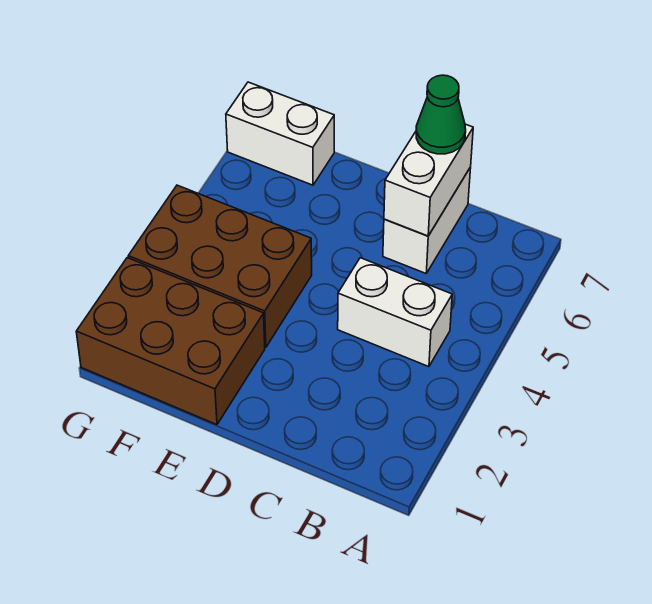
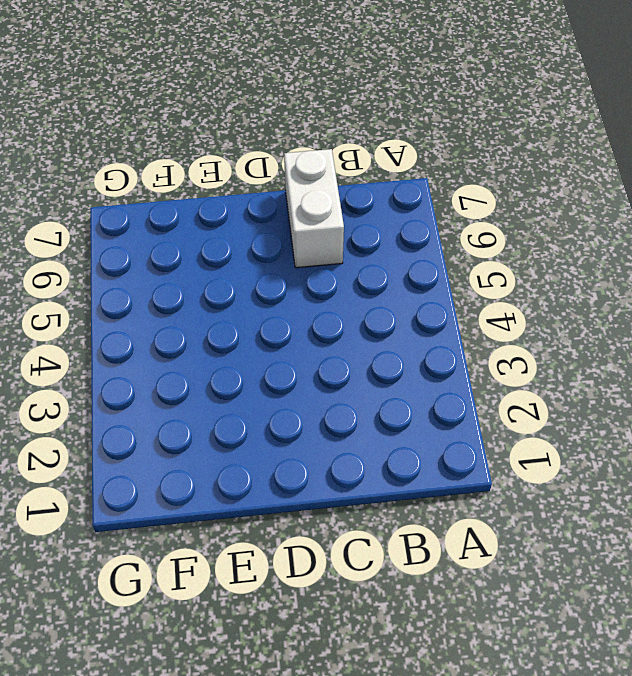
none -> white 1x2 brick [338,258,452,367]
none -> brown 2x3 brick [76,258,265,425]

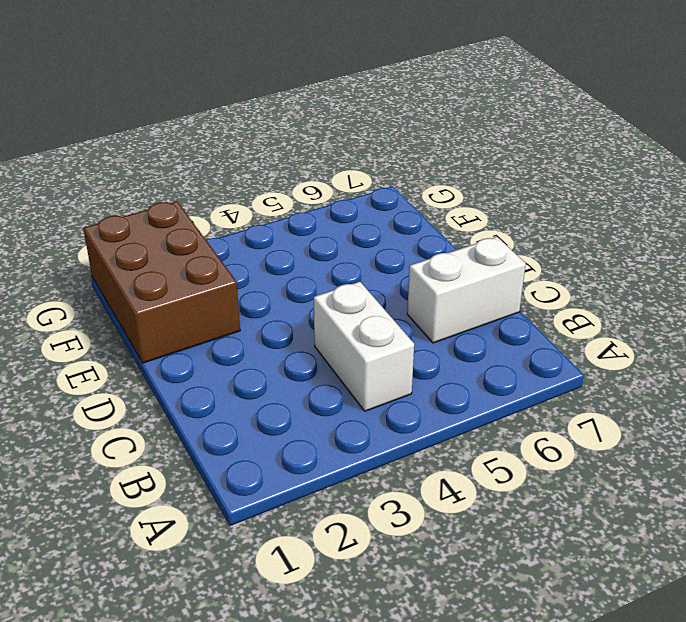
none -> brown 2x3 brick [128,185,312,348]
none -> white 1x2 brick [226,82,334,185]

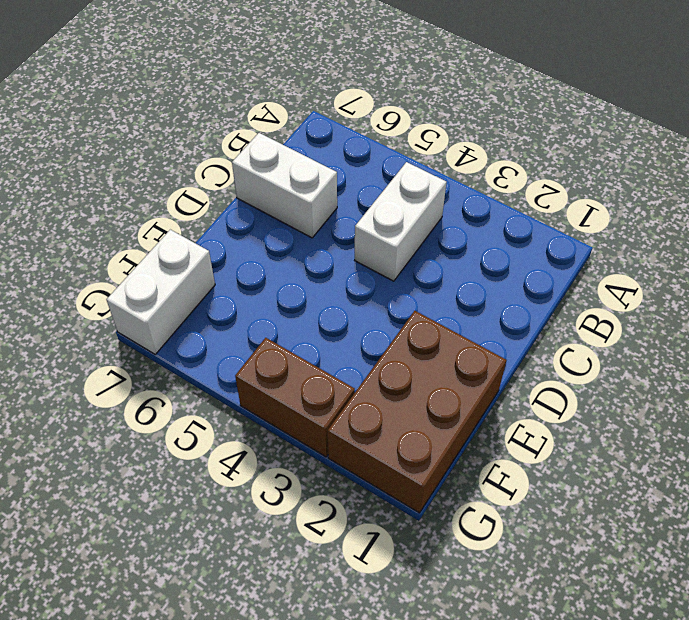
brown 1x2 brick [235,338,355,457] -> brown 2x3 brick [128,185,312,348]
none -> white 1x2 brick [384,124,473,236]
none -> green 1x1 cone [416,75,466,154]

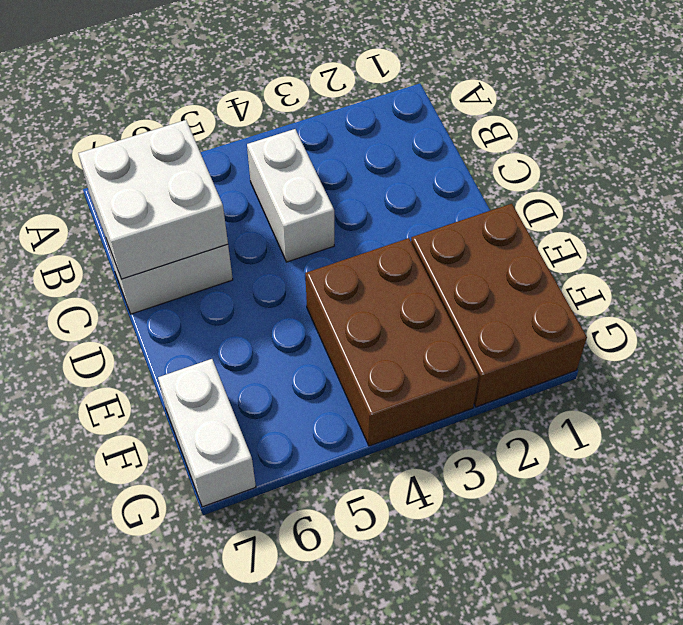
white 2x2 brick [78,120,228,279] -> white 1x2 brick [384,124,473,236]
none -> green 1x1 cone [416,75,466,154]

